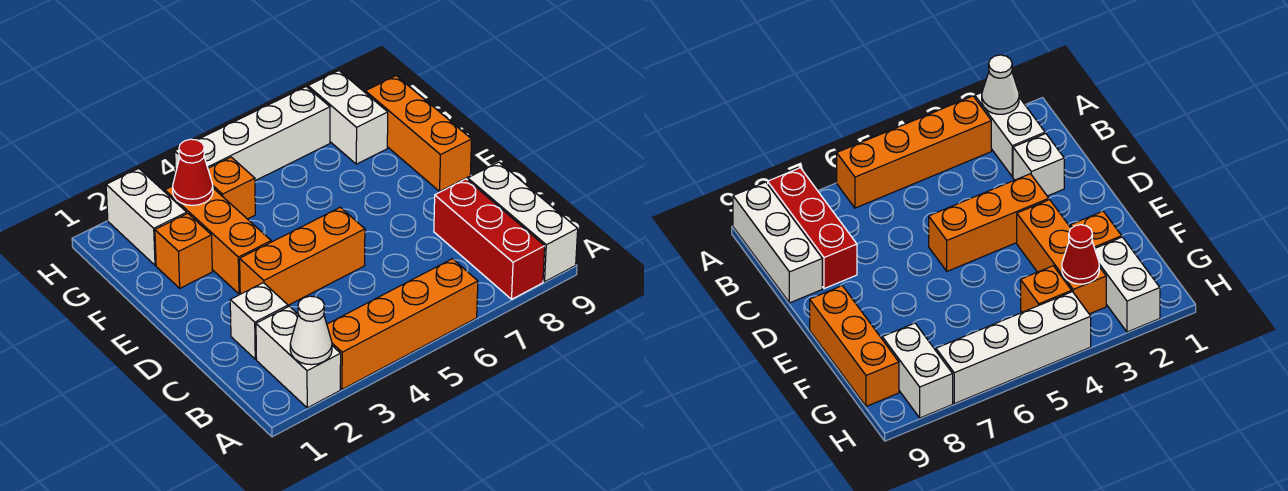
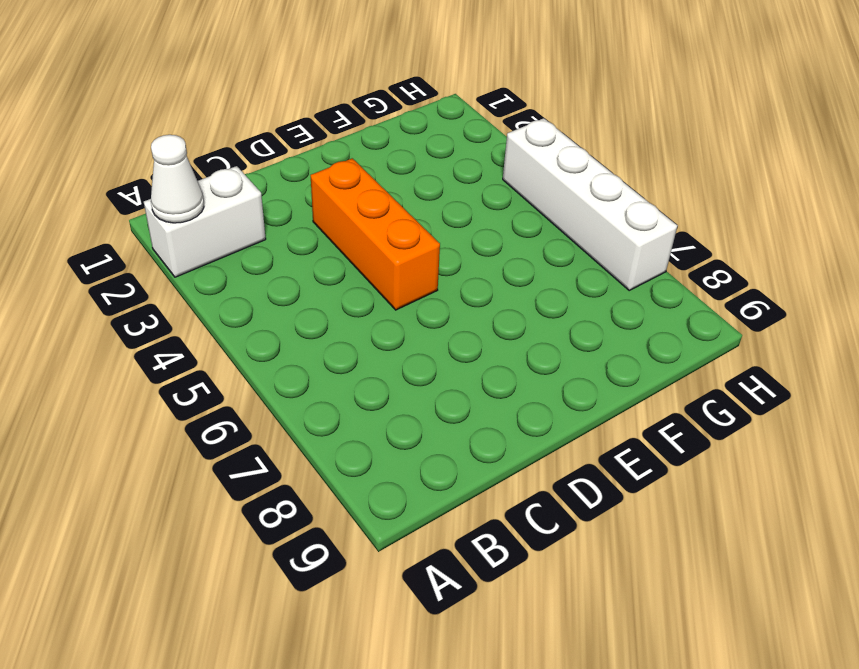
none -> orange 1x4 brick [327,259,478,389]
none -> red 1x3 brick [434,179,545,299]
none -> white 1x3 brick [468,162,578,282]

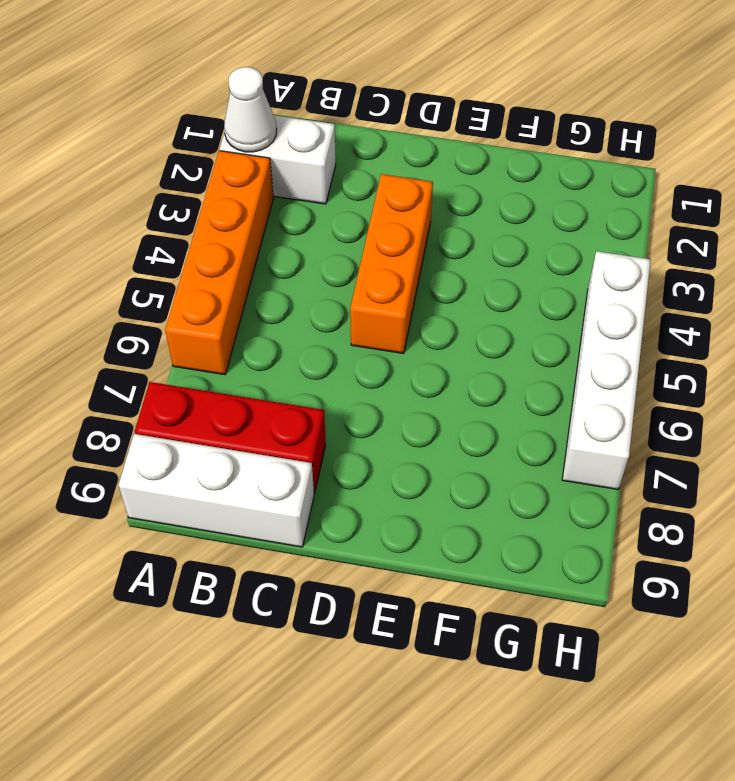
none -> white 1x1 brick [230,283,288,359]
none -> orange 1x3 brick [165,186,271,294]
none -> orange 1x3 brick [365,76,472,191]

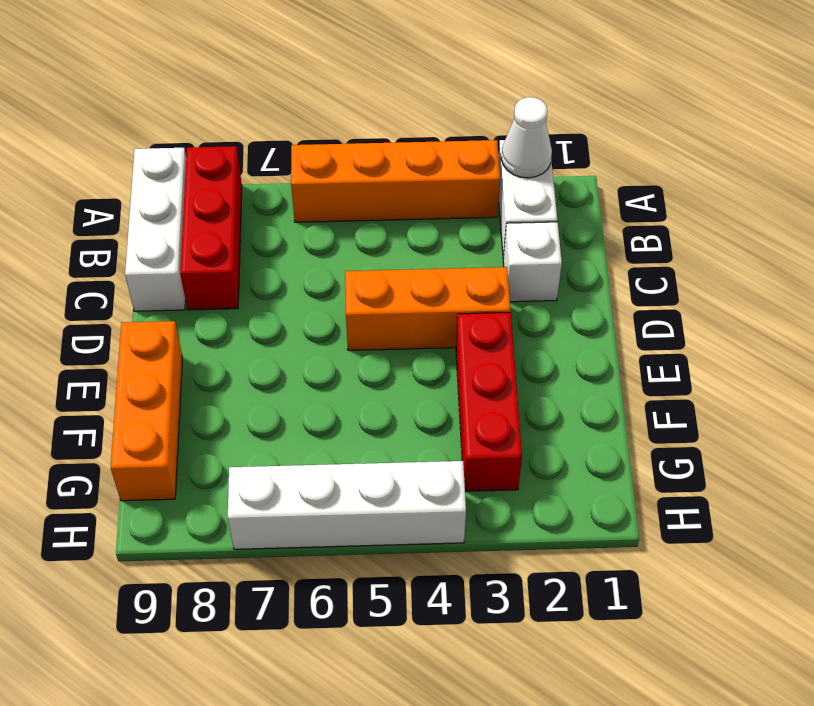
red 1x3 brick [456,312,522,491] -> orange 1x3 brick [165,186,271,294]
none -> orange 1x1 brick [155,213,212,288]
none -> white 1x2 brick [106,169,187,265]
none -> orange 1x1 brick [208,157,255,219]

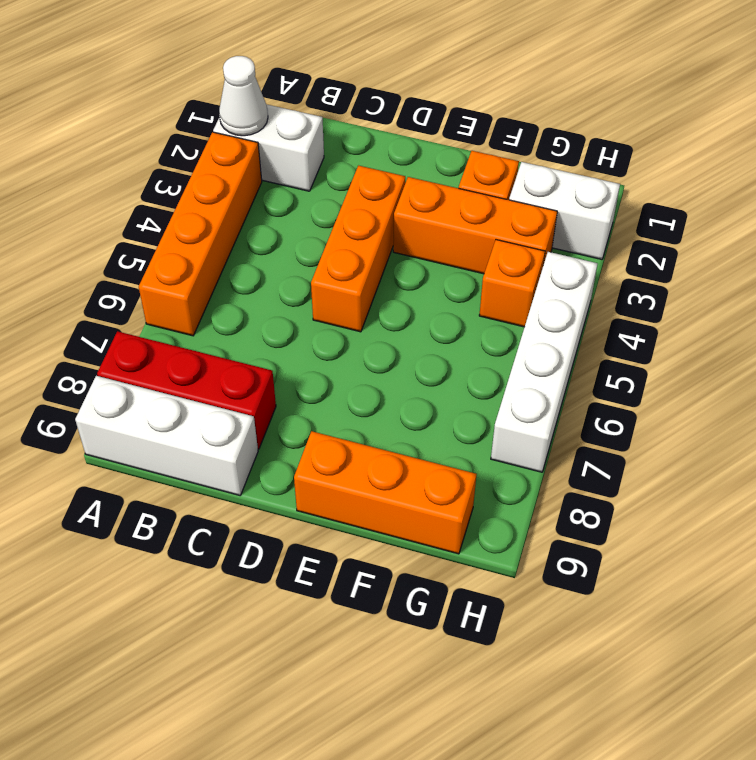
none -> white 1x1 brick [230,283,288,359]
none -> white 1x2 brick [308,71,388,164]
none -> red 1x1 cone [173,139,213,205]

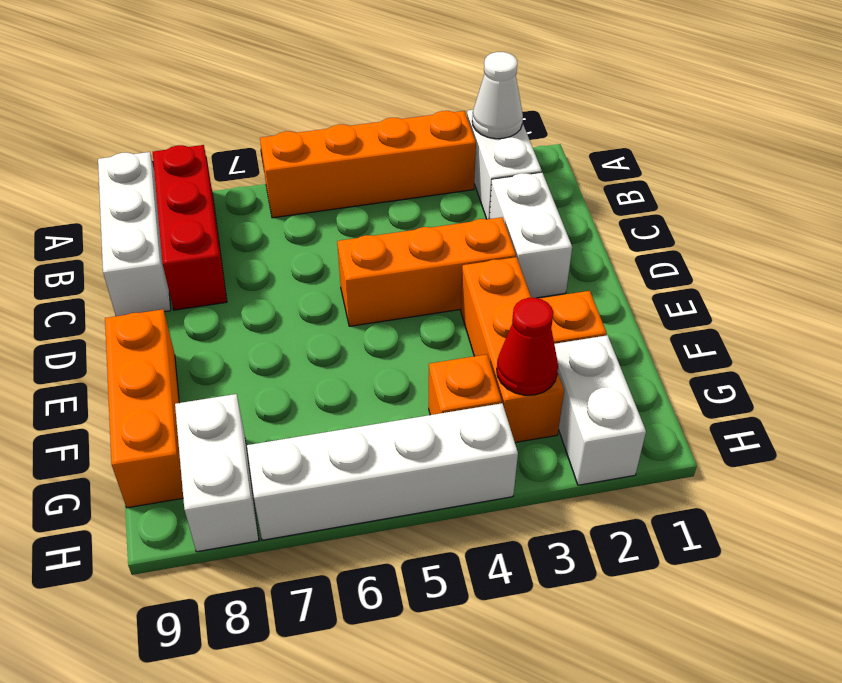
white 1x2 brick [489,172,572,298] -> white 1x1 brick [230,283,288,359]

